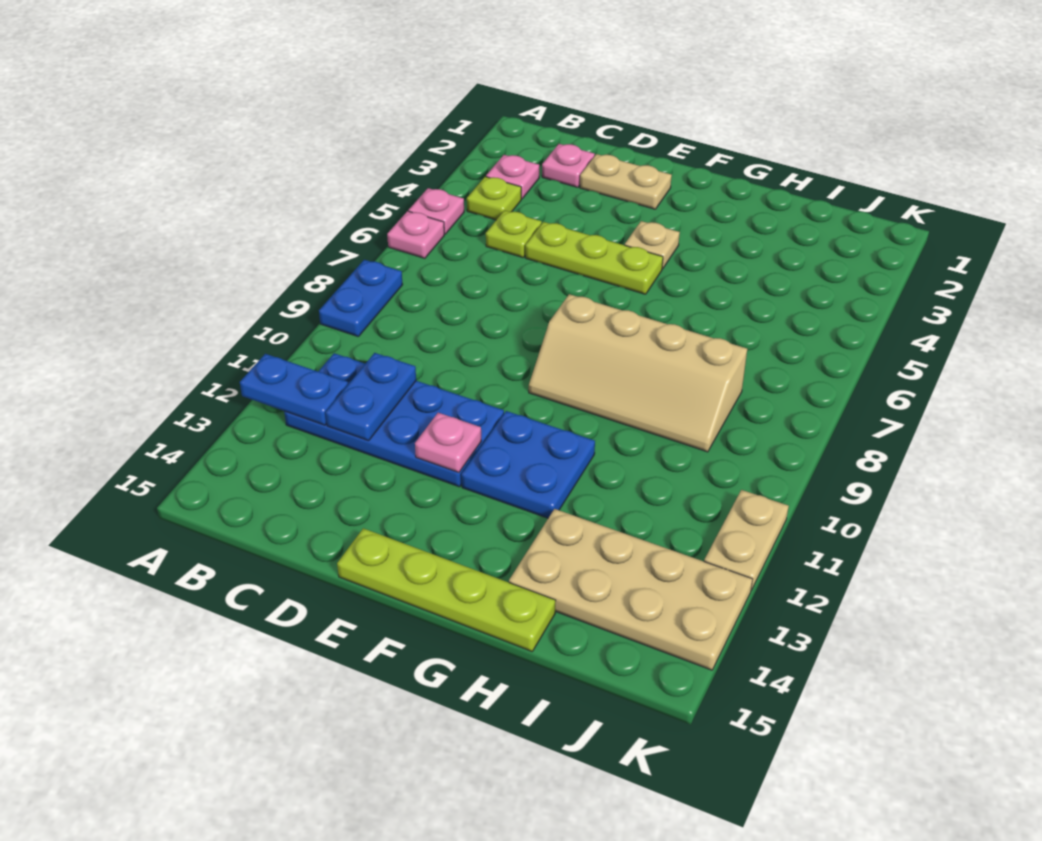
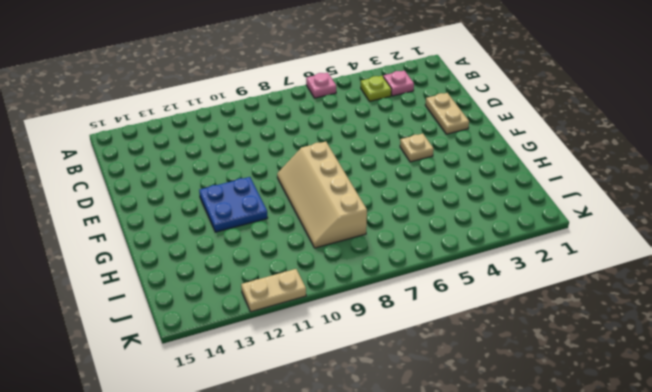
none -> pink 1x1 plate [408,188,464,234]
none -> blue 1x2 plate [319,260,403,336]
none -> blue 2x4 plate [284,353,504,487]

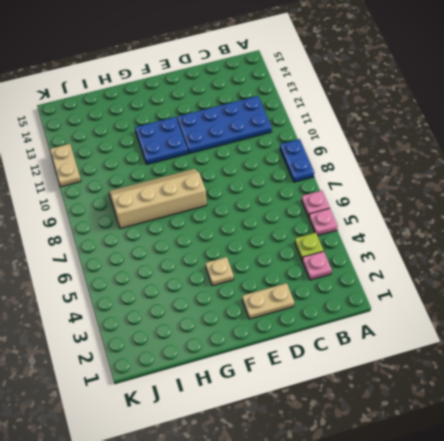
none -> pink 1x1 plate [542,144,595,187]
none -> lime 1x1 plate [486,210,542,257]
none -> lime 1x3 plate [525,222,663,294]

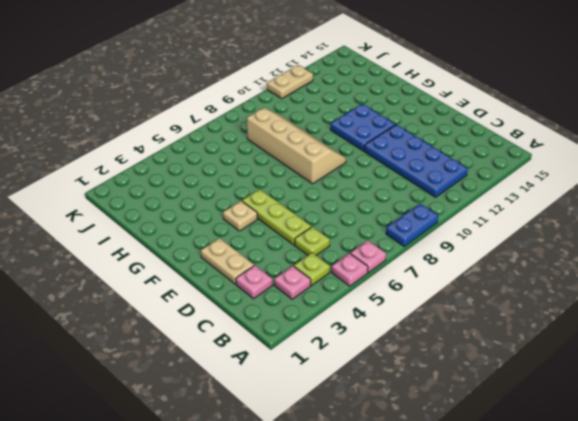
none -> lime 1x4 plate [337,528,556,651]
none -> tan 2x4 plate [509,509,753,670]
none -> blue 1x2 plate [240,354,348,425]

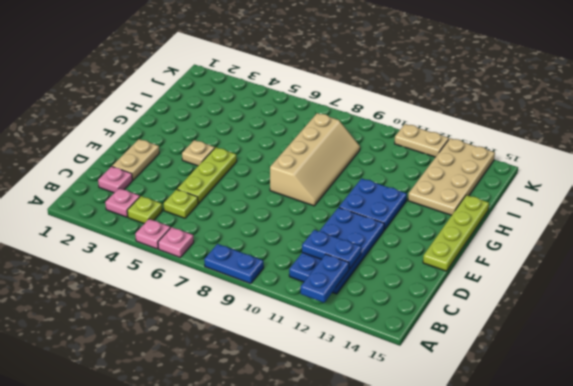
none -> pink 1x1 plate [415,413,481,472]

